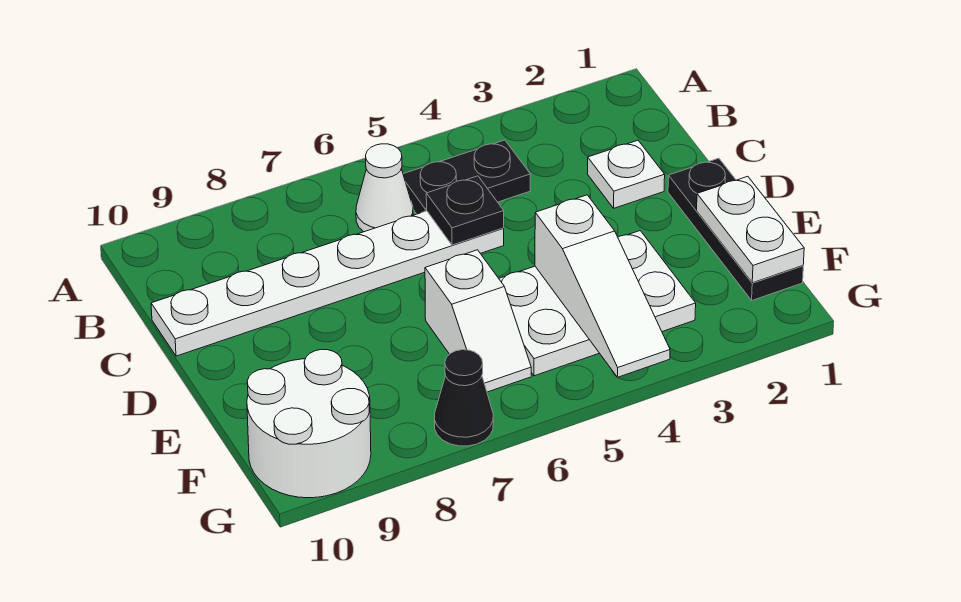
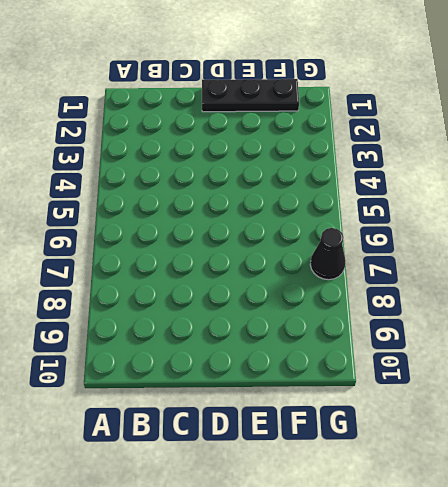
none -> black 1x2 plate [403,140,531,214]
none -> white 1x1 cone [356,144,413,232]
none -> white 1x1 plate [588,140,665,208]

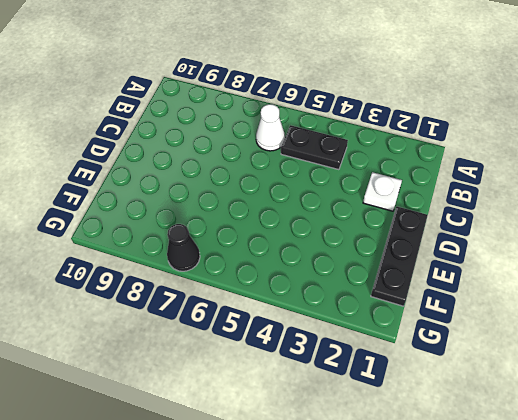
none -> white 1x6 plate [151,211,504,356]
none -> white 2x3 plate [499,231,696,376]
none -> white 1x2 slope [425,250,531,392]

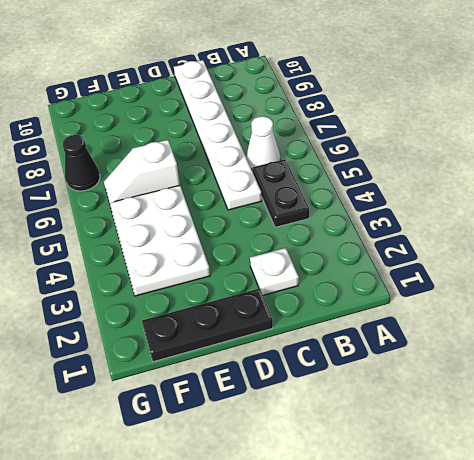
none -> white 2x2 round brick [247,349,371,498]
none -> black 1x1 plate [426,176,504,245]
none -> white 1x2 plate [697,176,804,283]

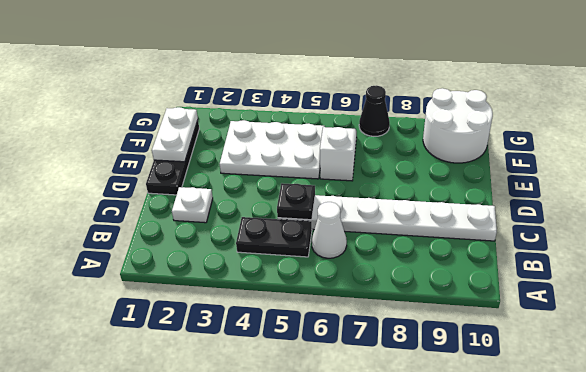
none -> white 1x3 slope [535,195,670,377]

